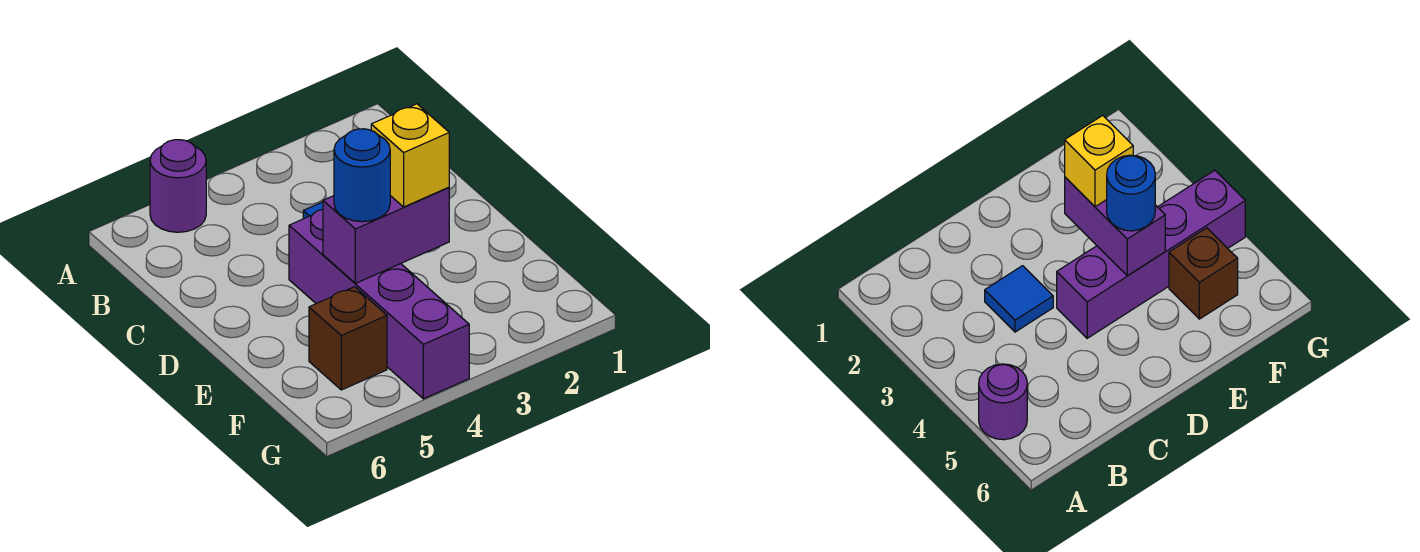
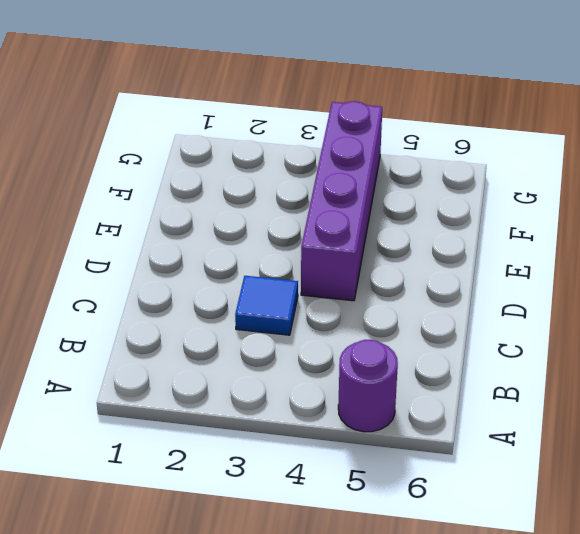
none -> brown 1x1 brick [309,287,387,390]
none -> purple 1x2 brick [323,187,449,283]

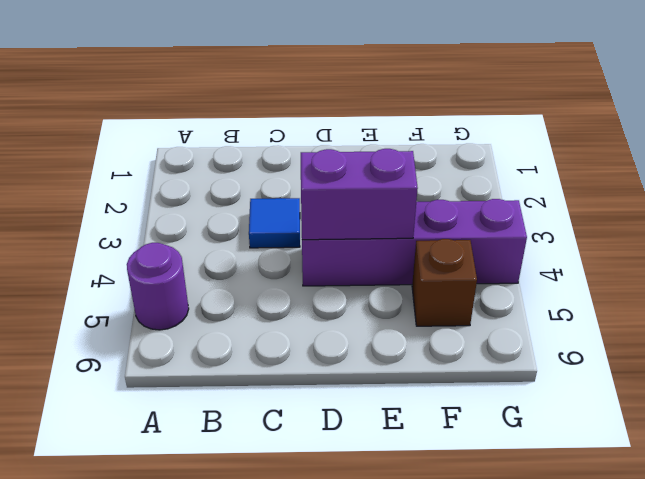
purple 1x2 brick [301,149,418,240] -> purple 1x2 brick turned to [323,187,449,283]
none -> yellow 1x1 brick [371,104,449,207]
none -> blue 1x1 round brick [334,129,390,222]

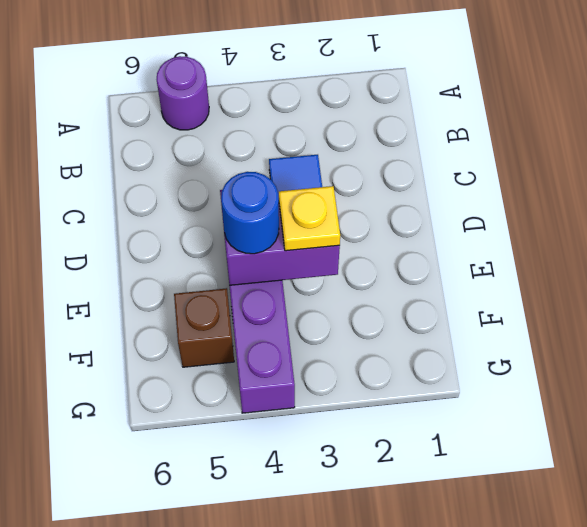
yellow 1x1 plate [279,186,340,251] -> yellow 1x1 brick [371,104,449,207]

